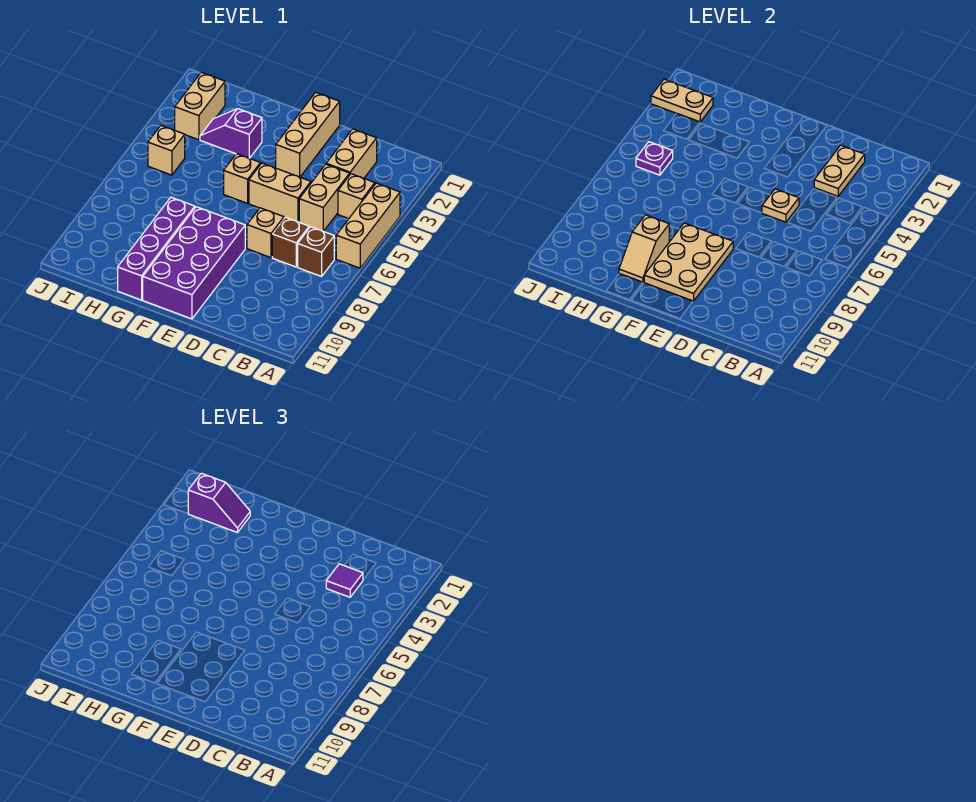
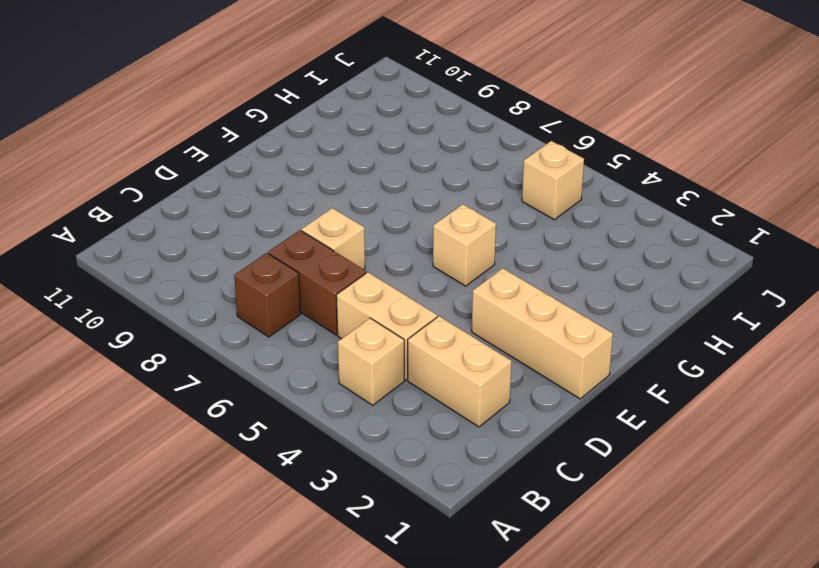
brown 1x2 brick [268,230,366,335] -> brown 1x1 brick [272,217,309,267]
none -> tan 1x3 brick [336,183,400,268]
none -> tan 1x2 brick [249,163,311,222]
none -> purple 2x4 brick [143,207,245,319]

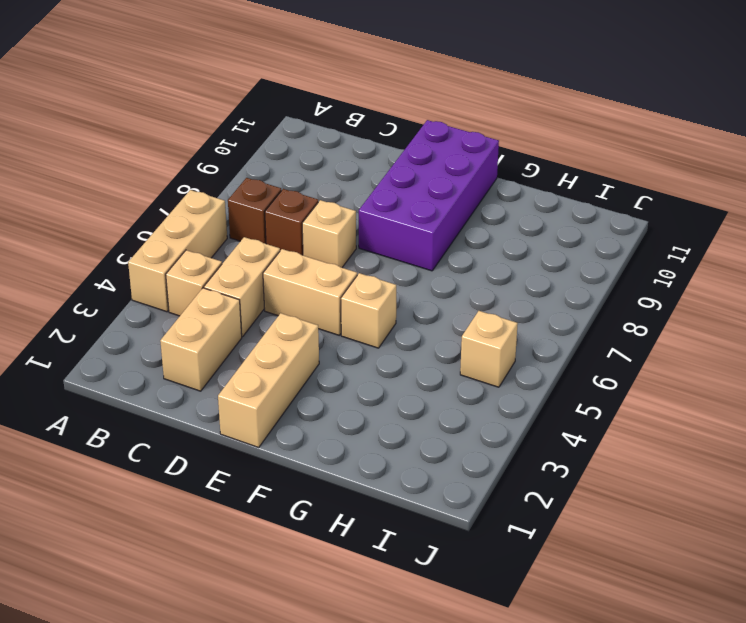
none -> purple 1x2 slope [200,109,262,158]
none -> purple 1x4 brick [118,197,195,300]
none -> tan 1x2 brick [175,72,225,140]

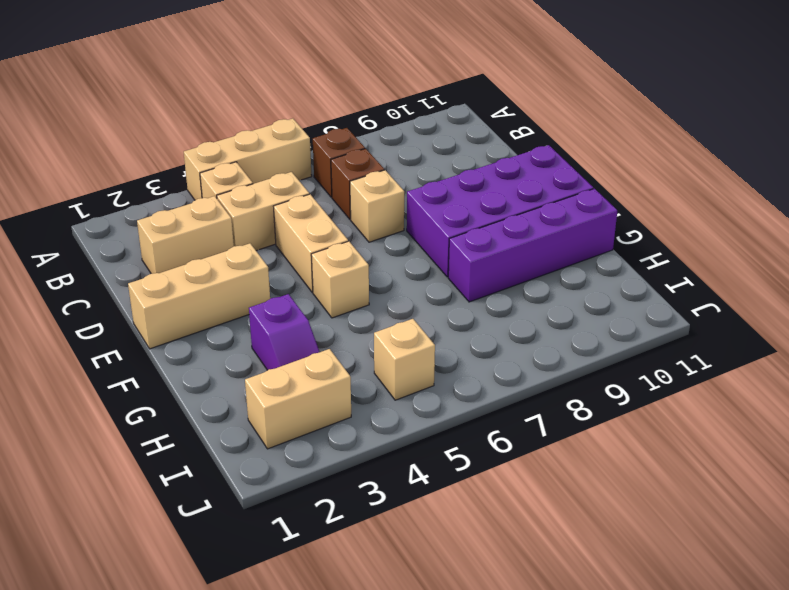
none -> tan 1x2 plate [814,145,865,196]
none -> tan 1x1 plate [762,189,799,222]
none -> tan 2x3 plate [644,223,733,301]

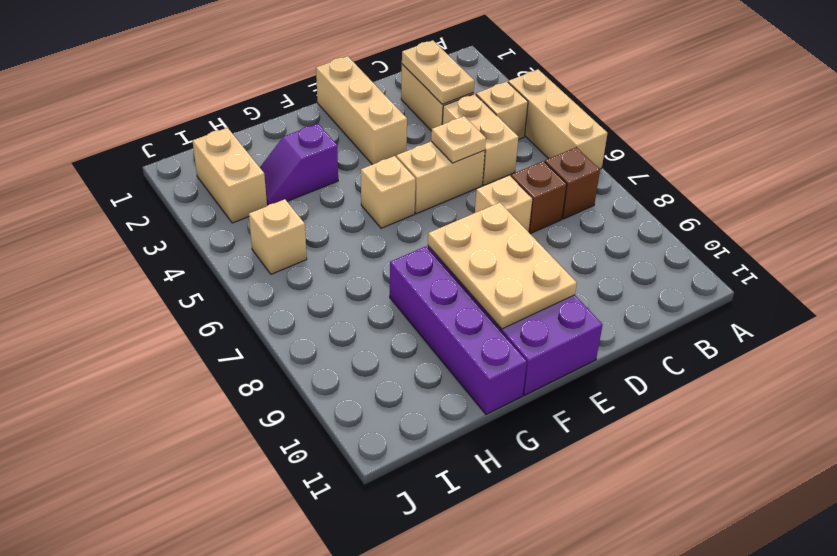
none -> tan 1x2 slope [619,215,669,282]
none -> tan 1x2 plate [651,79,713,122]
none -> purple 1x1 plate [636,142,673,175]

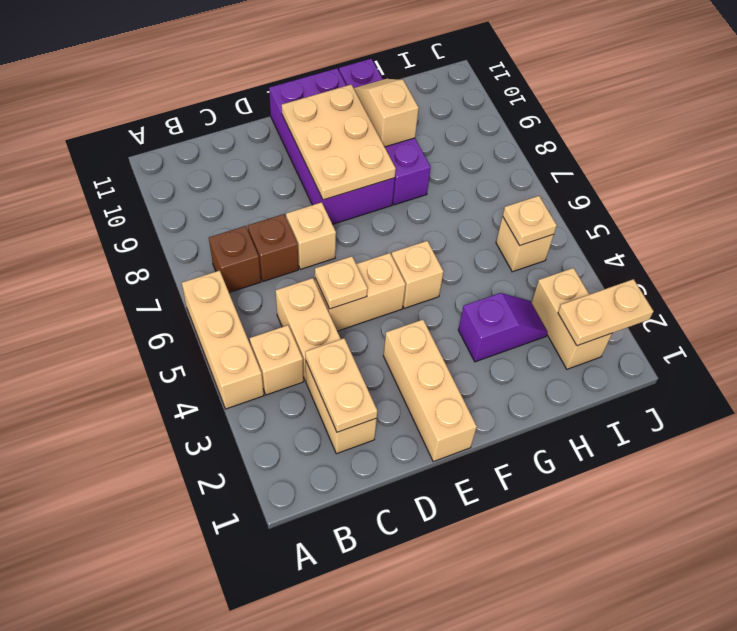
tan 1x1 plate [503,196,557,246] -> purple 1x1 plate [636,142,673,175]
none -> purple 1x1 tile [326,564,363,597]
none -> purple 1x2 slope [188,473,250,533]

